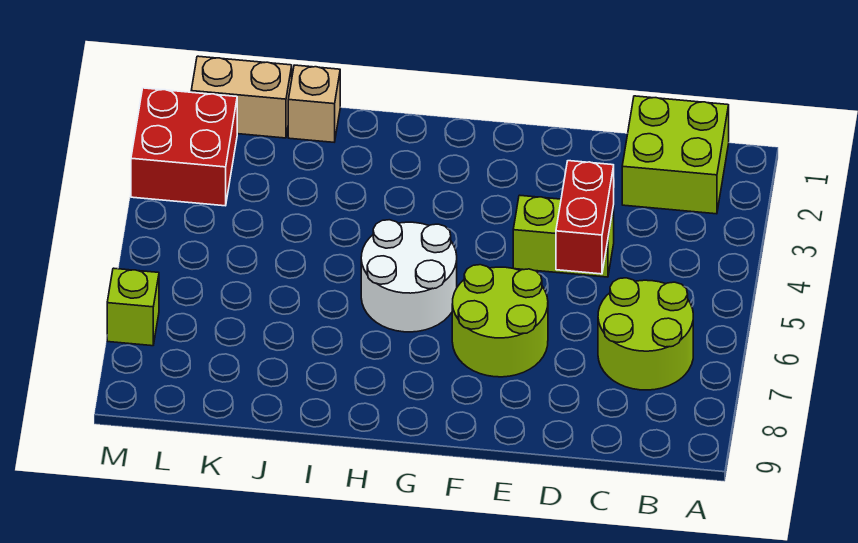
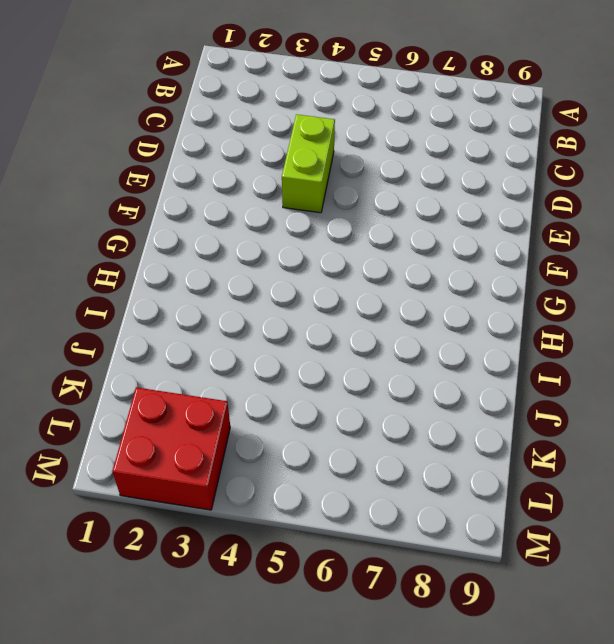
none -> lime 2x2 brick [622,96,729,214]
none -> lime 2x2 round brick [598,278,693,390]

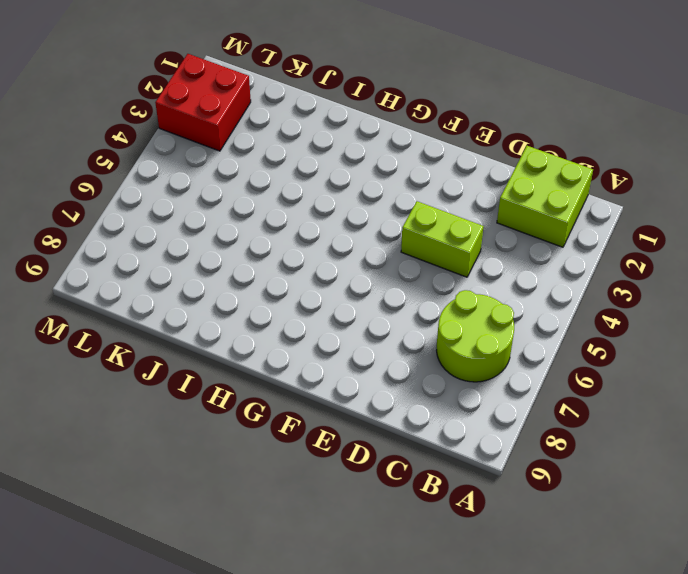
none -> lime 2x2 round brick [452,265,548,377]
none -> white 2x2 round brick [361,220,457,332]

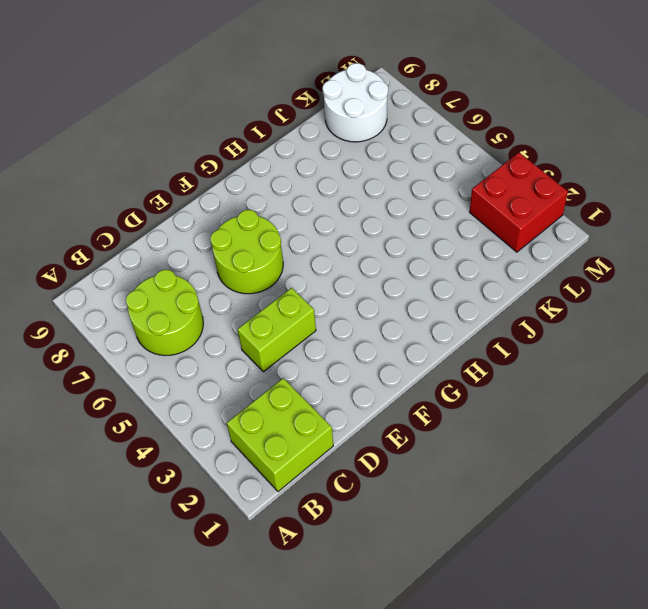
white 2x2 round brick [323,63,388,142] -> white 2x2 round brick moved to [361,220,457,332]
none -> tan 1x1 brick [288,65,340,142]
none -> tan 1x2 brick [191,56,292,138]

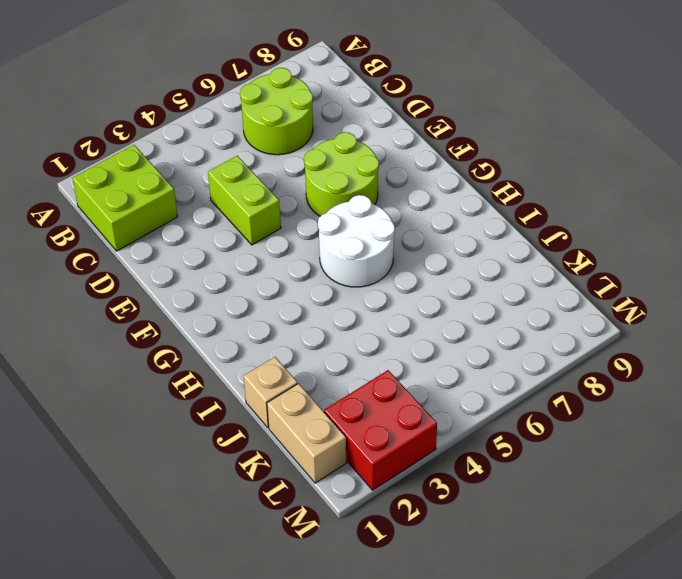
none -> lime 1x1 brick [107,268,159,346]
none -> red 1x2 brick [556,161,614,274]

